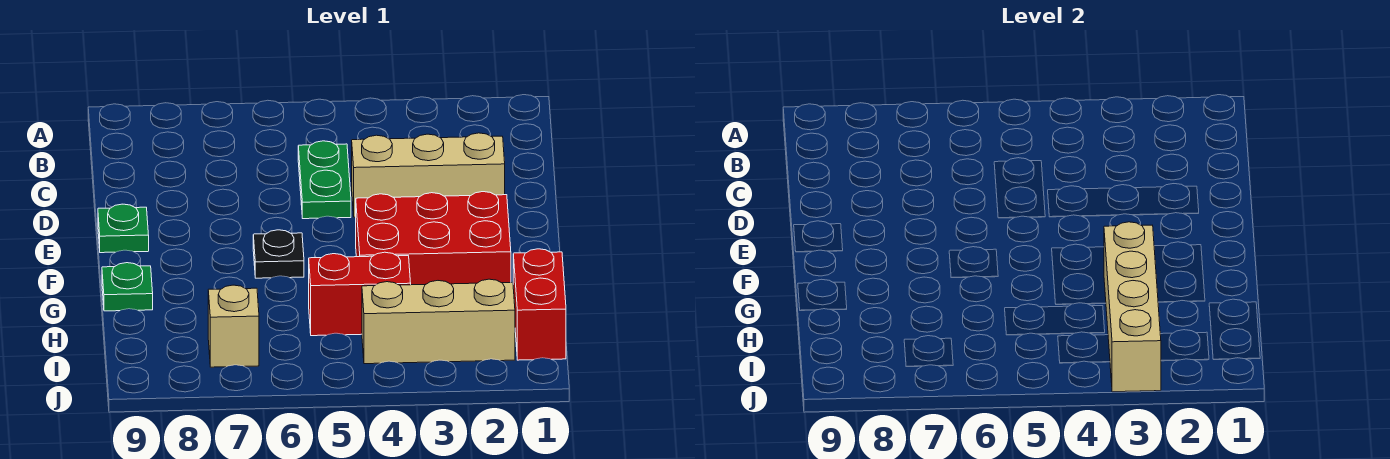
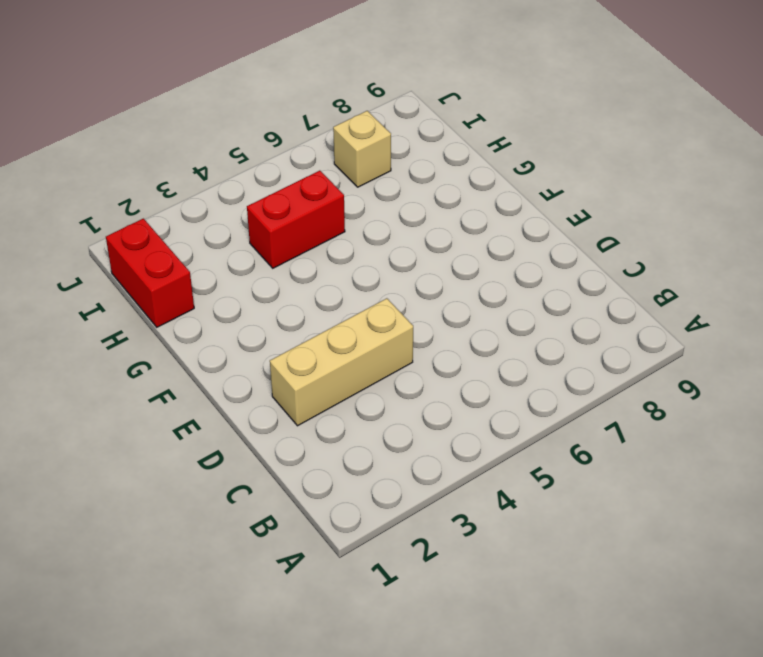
none -> green 1x2 plate [298,141,351,219]
none -> green 1x1 plate [98,204,149,253]

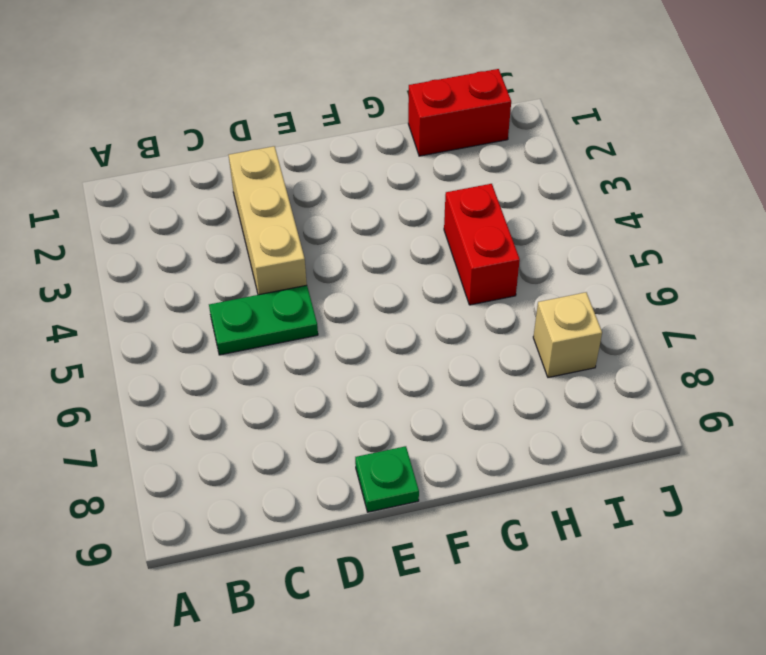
none -> red 2x3 brick [356,192,511,285]
none -> black 1x1 plate [253,230,304,278]

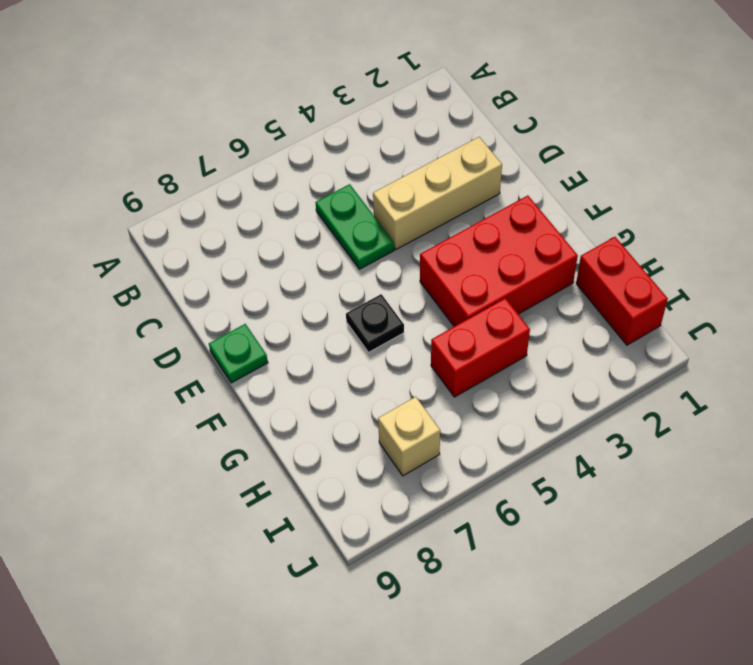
none -> green 1x1 plate [102,263,153,311]
none -> tan 1x3 brick [362,279,515,364]

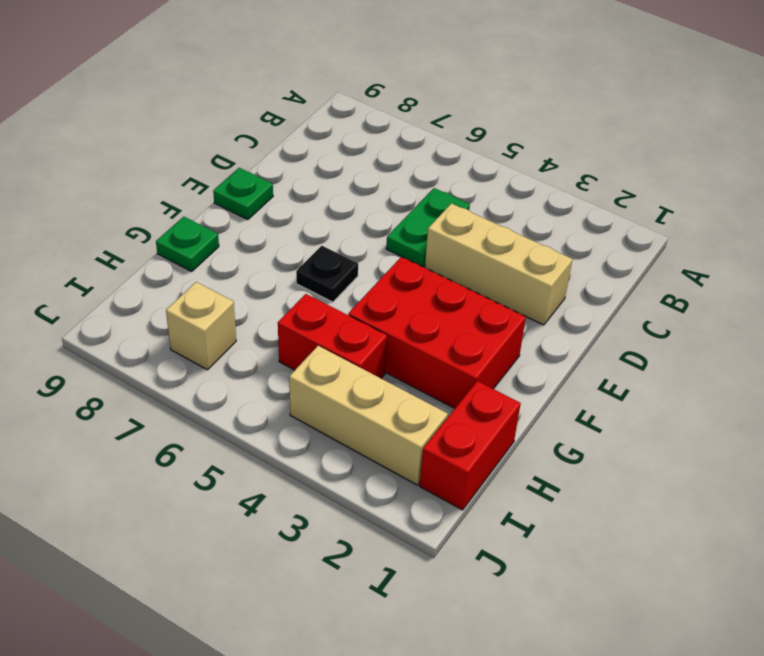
none -> tan 1x4 brick [1104,222,1161,392]

